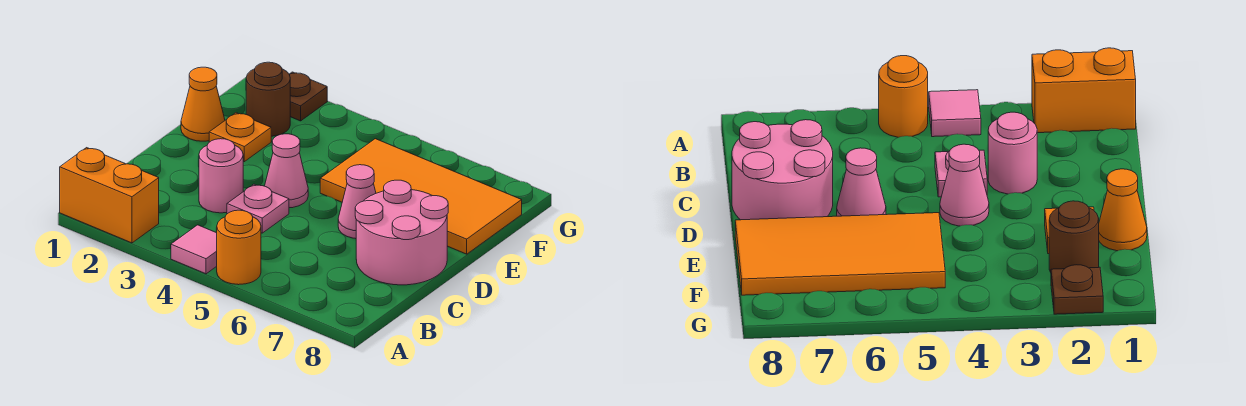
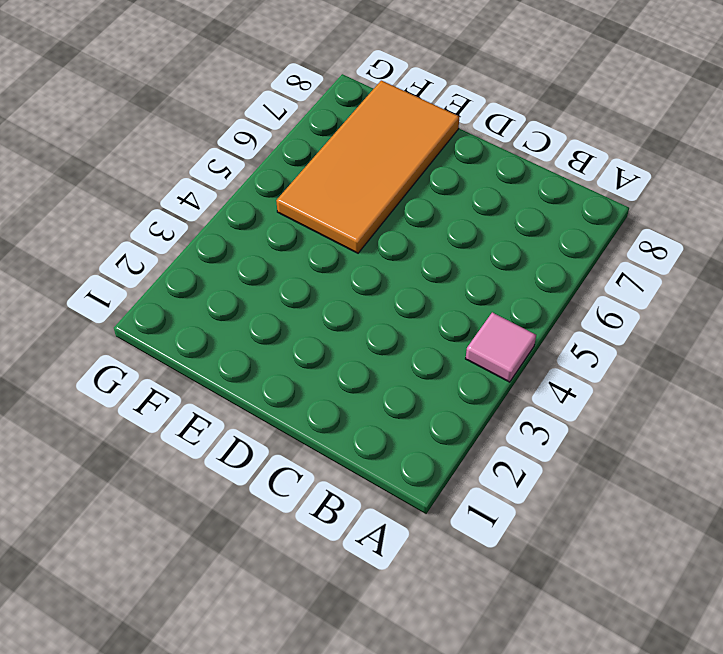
none -> orange 1x2 brick [60,148,159,243]
none -> orange 1x1 round brick [216,210,261,285]
none -> pink 1x1 round brick [199,139,243,213]

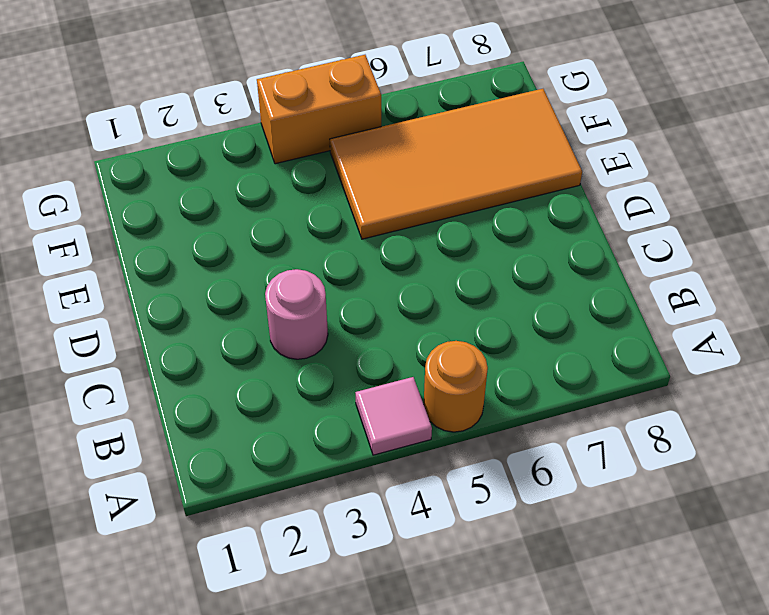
orange 1x2 brick [257,55,381,164] -> orange 1x2 brick moved to [60,148,159,243]
none -> pink 1x1 plate [227,184,289,233]
none -> pink 2x2 round brick [355,180,448,285]
none -> pink 1x1 cone [265,134,308,208]

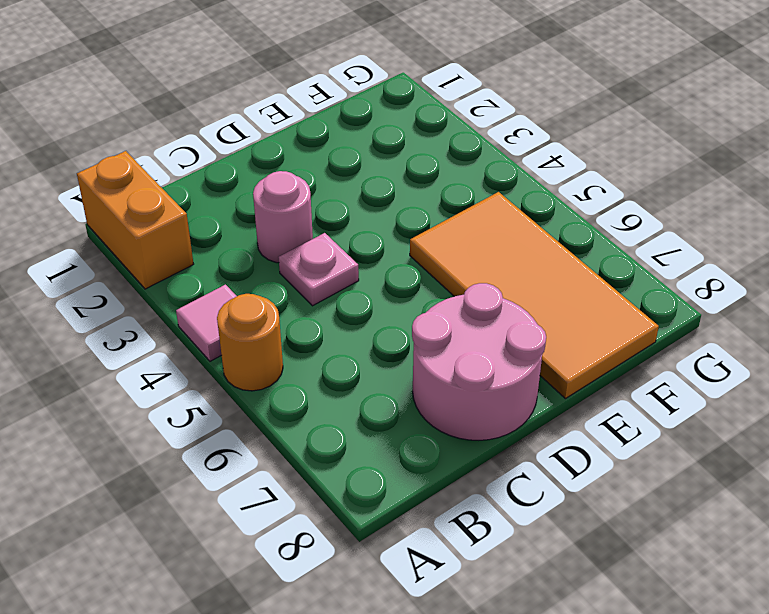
none -> pink 1x1 cone [265,134,308,208]
none -> pink 1x1 cone [338,165,376,239]
none -> orange 1x1 cone [181,67,225,141]

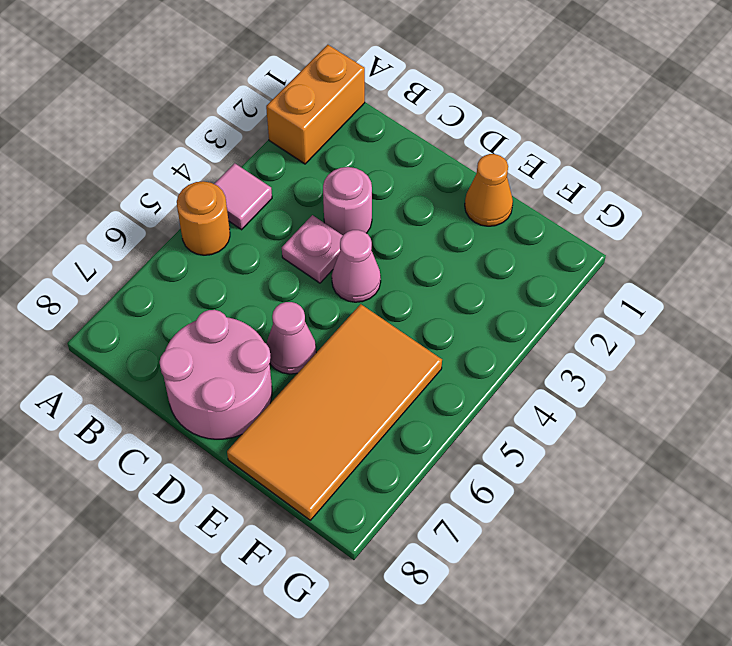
none -> orange 1x1 plate [209,113,271,162]
none -> brown 1x1 round brick [246,62,290,136]
none -> brown 1x1 plate [289,72,327,121]

